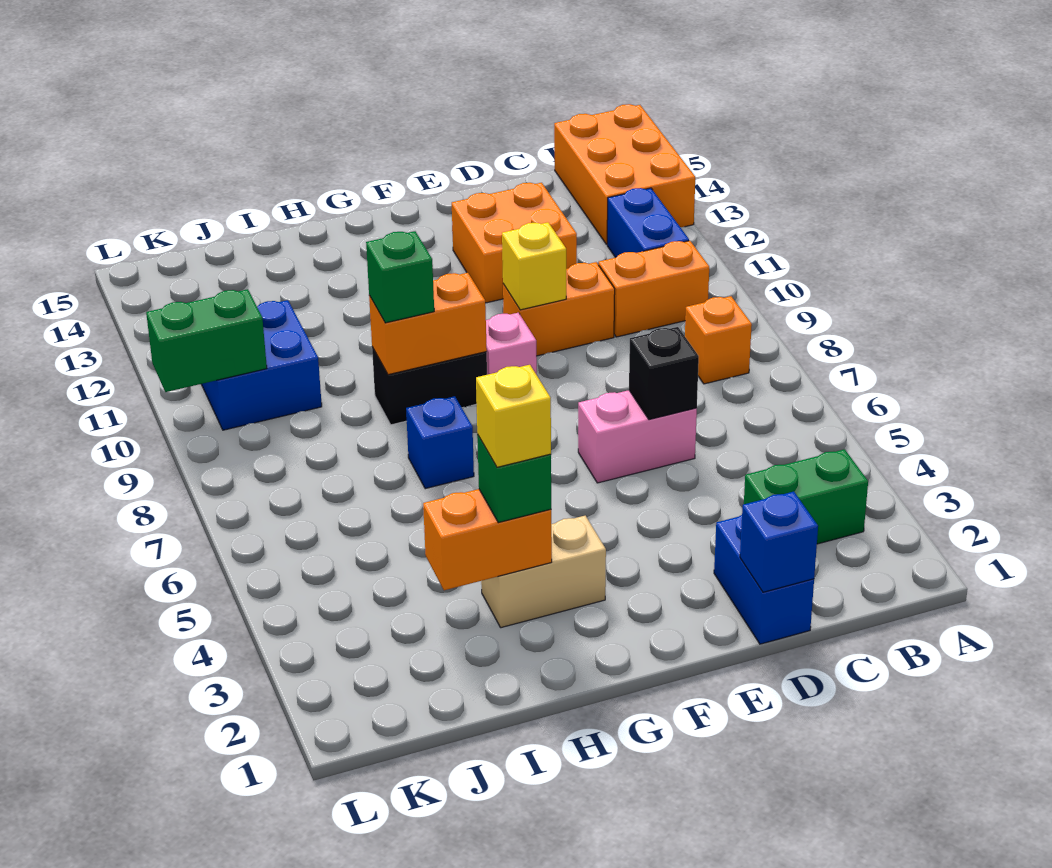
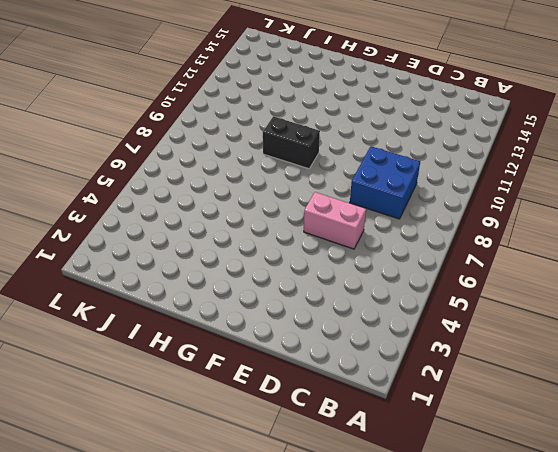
blue 2x2 brick [350,146,420,219] -> blue 2x2 brick moved to [201,300,322,430]
none -> orange 2x3 brick [554,104,695,244]
none -> green 1x2 brick [744,449,868,544]
none -> orange 1x1 brick [685,296,752,384]

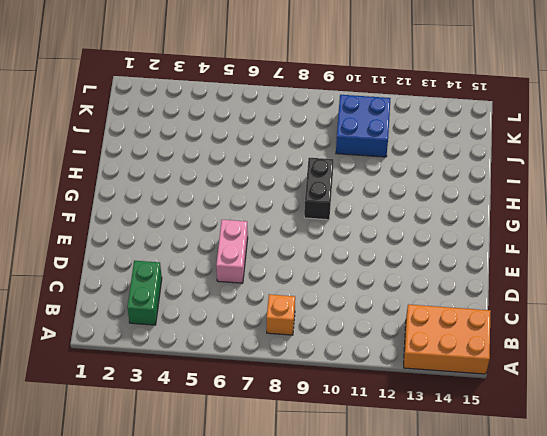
none -> orange 1x2 brick [599,241,709,337]
none -> blue 1x2 brick [607,188,689,258]
none -> blue 1x2 brick [714,515,814,644]

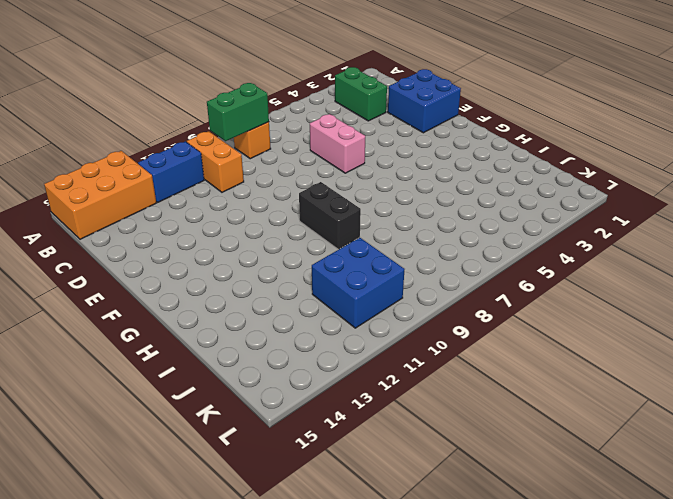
green 1x2 brick [207,83,269,141] -> green 1x2 brick turned to [146,289,267,392]
blue 2x2 brick [388,69,461,133] -> blue 1x2 brick [714,515,814,644]
none -> orange 1x2 brick [503,262,615,356]
none -> orange 2x2 brick [452,183,577,303]
none -> pink 1x1 brick [486,313,537,375]

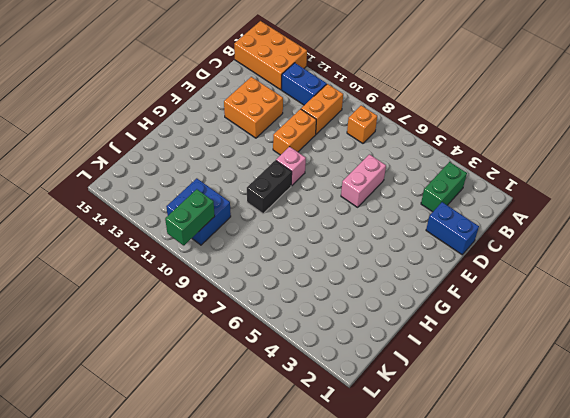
none -> tan 1x2 brick [481,516,606,628]
none -> blue 1x1 brick [406,396,474,489]
none -> blue 1x1 brick [740,492,818,592]

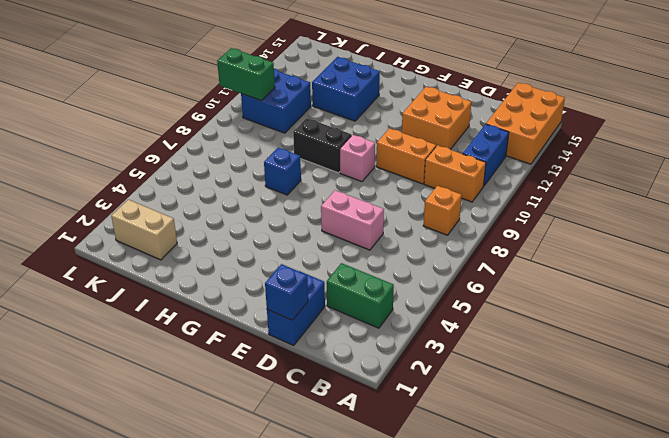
blue 2x2 brick [312,57,380,121] -> none
tan 1x2 brick [111,200,177,260] -> tan 1x2 brick moved to [481,516,606,628]
none -> black 1x1 brick [629,327,699,420]
none -> yellow 1x1 brick [502,222,566,310]
none -> orange 1x2 brick [369,273,487,375]

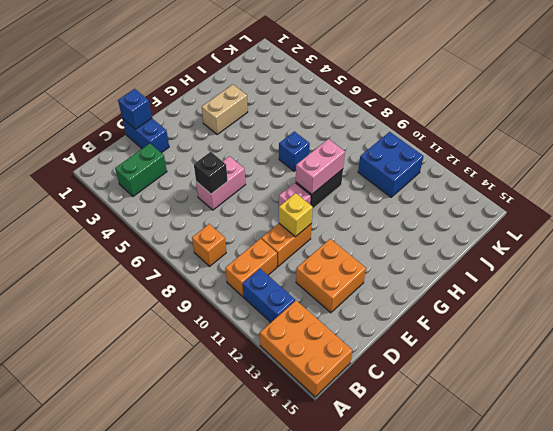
pink 1x2 brick [296,139,345,194] -> orange 1x2 brick [369,273,487,375]
none -> orange 1x2 brick [423,489,552,590]
none -> green 1x2 brick [146,289,267,392]
none -> green 1x1 brick [477,434,551,523]

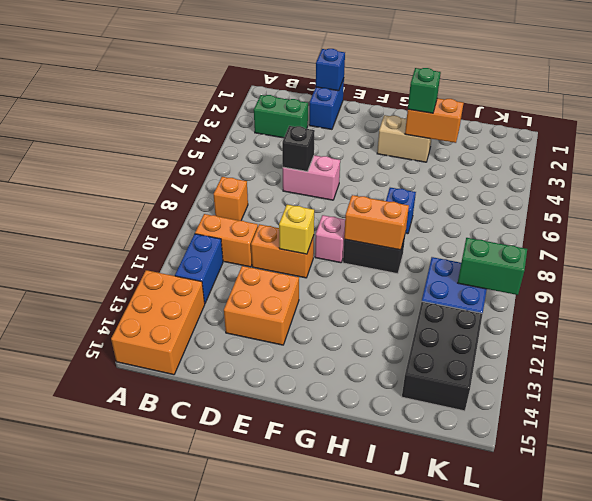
black 2x3 brick [402,301,483,411] -> none
none -> green 1x1 brick [366,231,434,323]
none -> yellow 1x1 brick [476,365,551,467]

